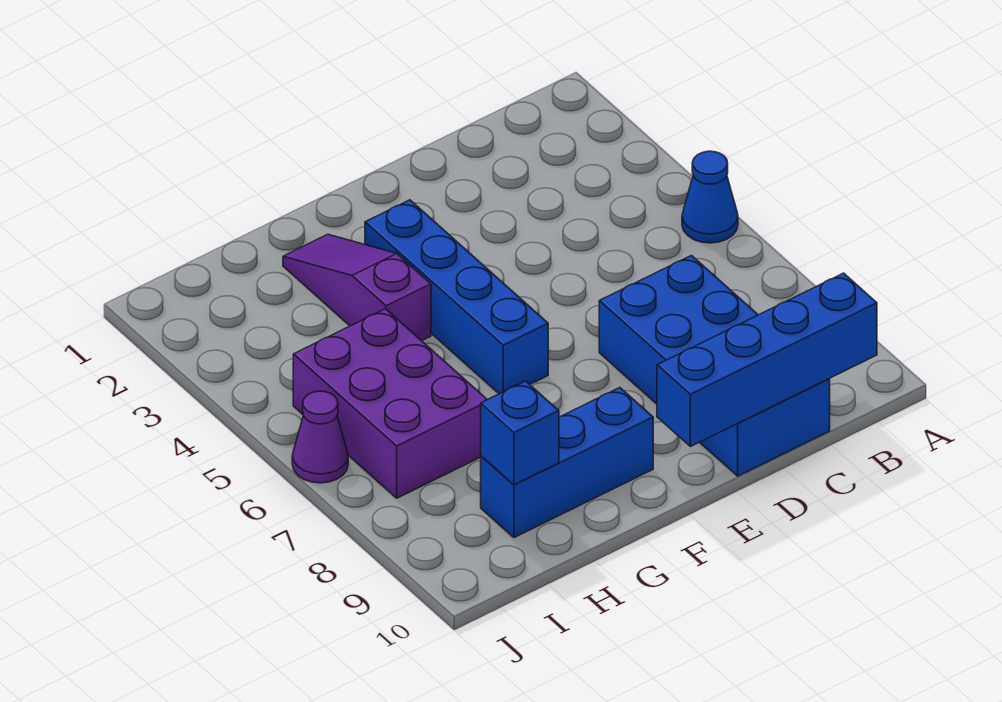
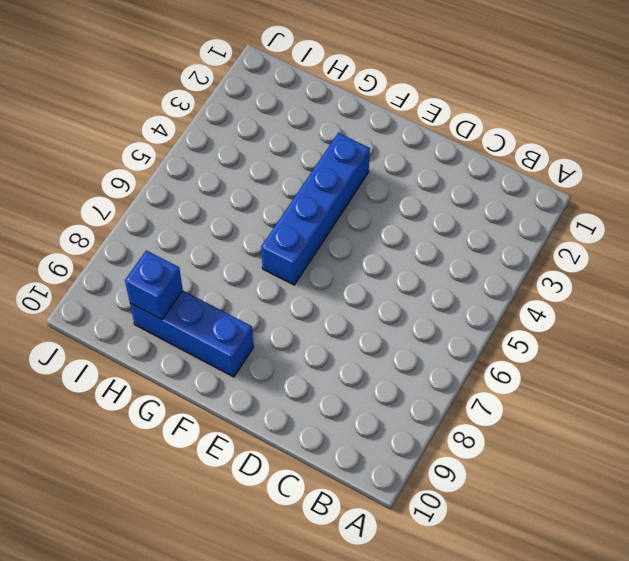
none -> blue 1x1 cone [682,151,738,243]
none -> blue 2x4 brick [599,255,830,476]

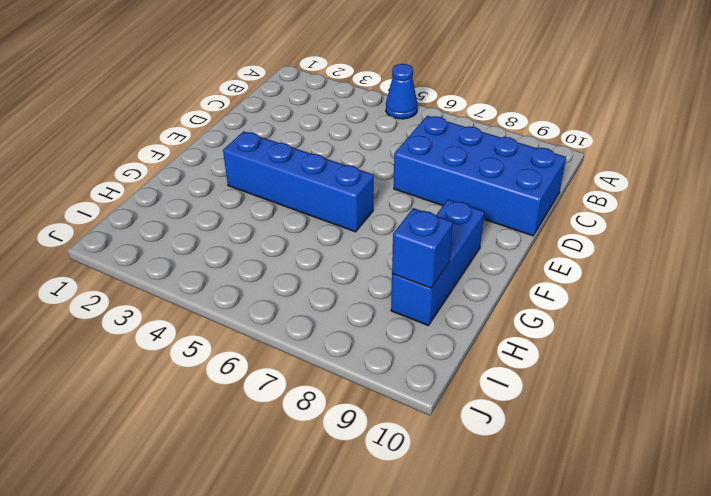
none -> purple 1x3 slope [283,234,431,341]
none -> purple 2x3 brick [293,309,487,498]

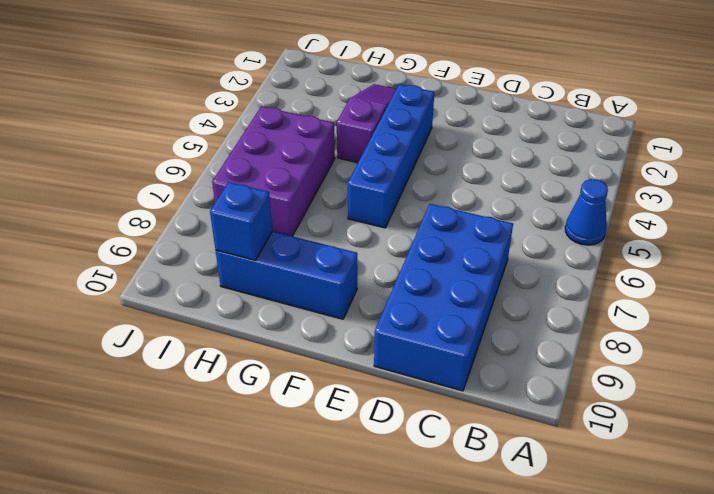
none -> purple 1x1 cone [292,391,348,483]
none -> blue 1x4 brick [657,273,877,447]

